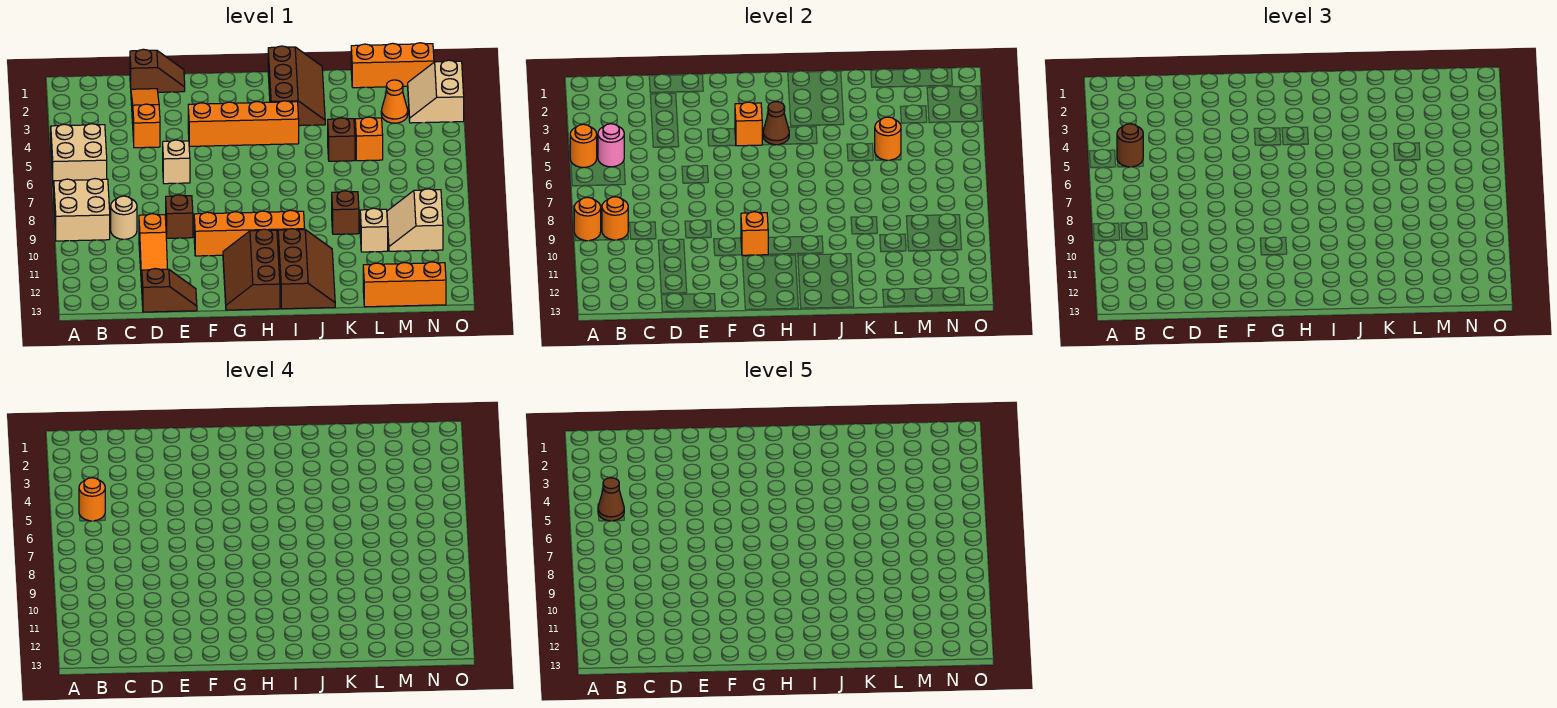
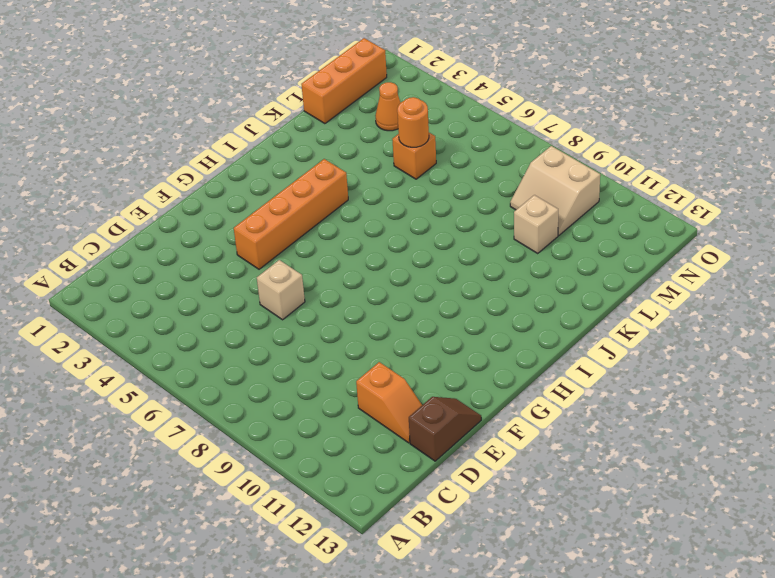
orange 1x2 slope [356,362,422,443] -> orange 1x3 slope [139,214,167,287]
none -> tan 2x2 brick [51,124,107,186]
none -> tan 2x2 brick [54,179,110,241]
none -> tan 1x1 round brick [111,196,137,239]
none -> brown 1x2 slope [130,49,185,92]

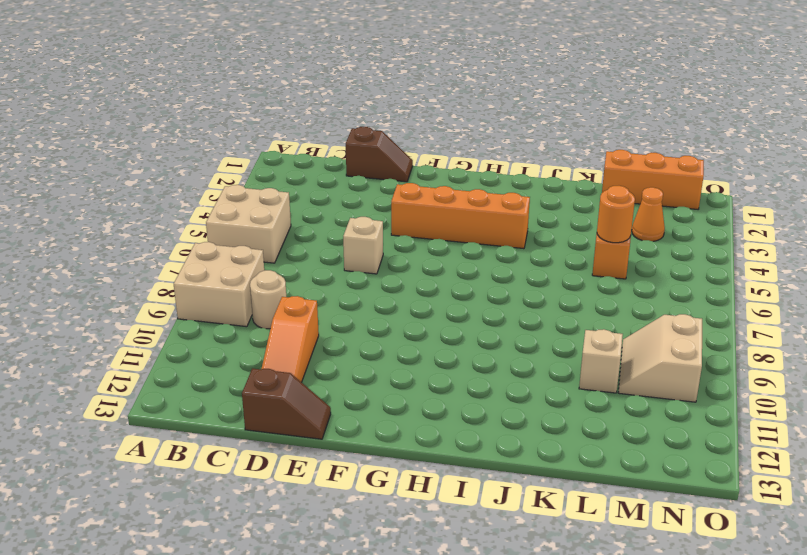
none -> orange 1x3 slope [131,89,160,148]
none -> brown 1x1 brick [166,195,193,238]
none -> orange 1x4 brick [194,210,305,256]
none -> brown 2x3 slope [223,229,280,310]

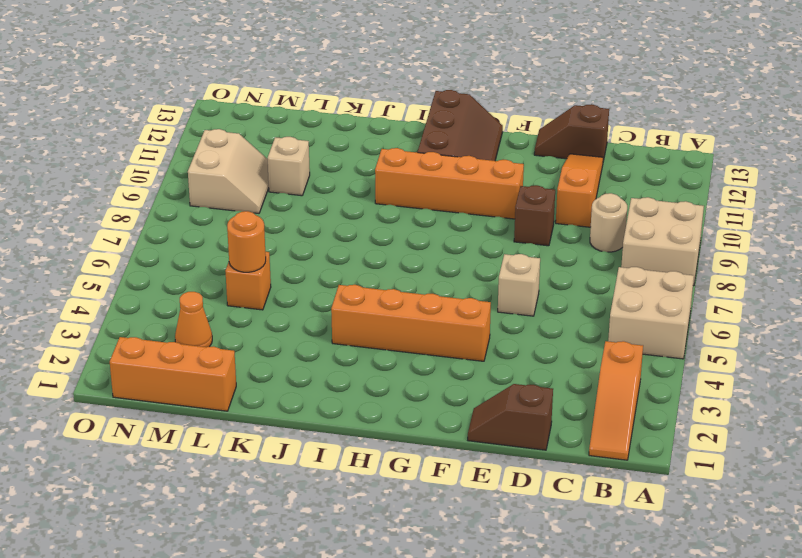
orange 1x3 slope [589,341,643,460] -> orange 1x3 slope moved to [131,89,160,148]
none -> brown 2x3 slope [268,46,325,126]
none -> brown 2x3 slope [278,229,335,309]
none -> brown 1x1 brick [328,118,355,161]
none -> brown 1x1 brick [332,191,359,234]

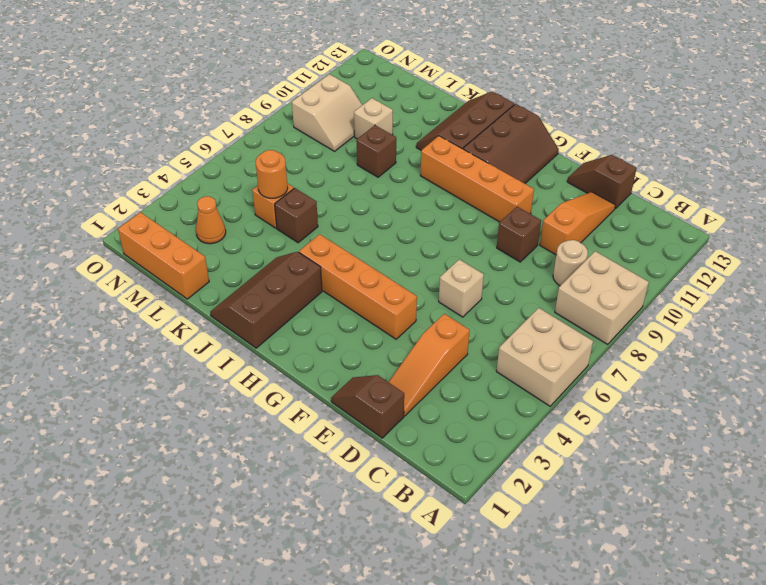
none -> orange 1x3 brick [363,262,446,307]
none -> tan 2x2 slope [408,60,464,123]
none -> orange 1x1 round brick [570,124,597,167]
none -> orange 1x1 round brick [574,197,601,241]

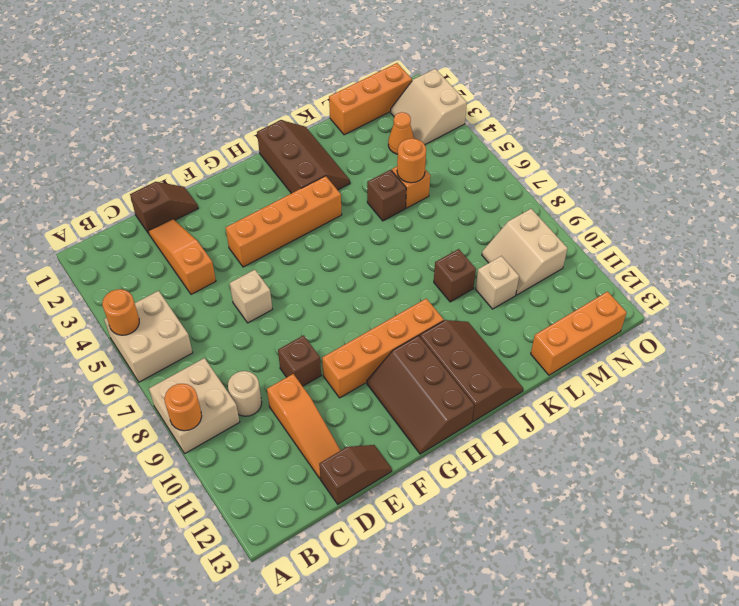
none -> pink 1x1 round brick [598,124,624,167]
none -> orange 1x1 round brick [602,197,628,240]
none -> orange 1x1 brick [735,102,762,146]
none -> orange 1x1 brick [741,212,768,255]

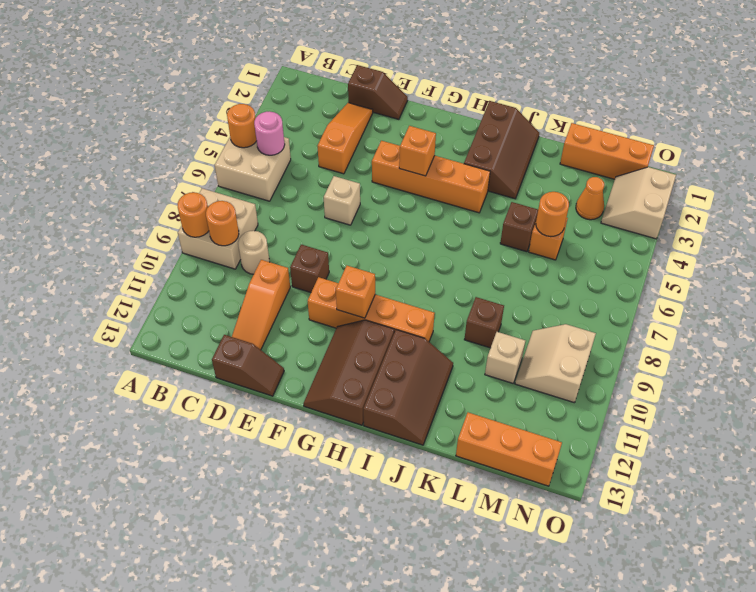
none -> brown 1x1 cone [763,102,789,145]
none -> brown 1x1 round brick [1117,124,1143,167]
none -> orange 1x1 round brick [79,478,105,521]
none -> brown 1x1 cone [598,478,624,521]

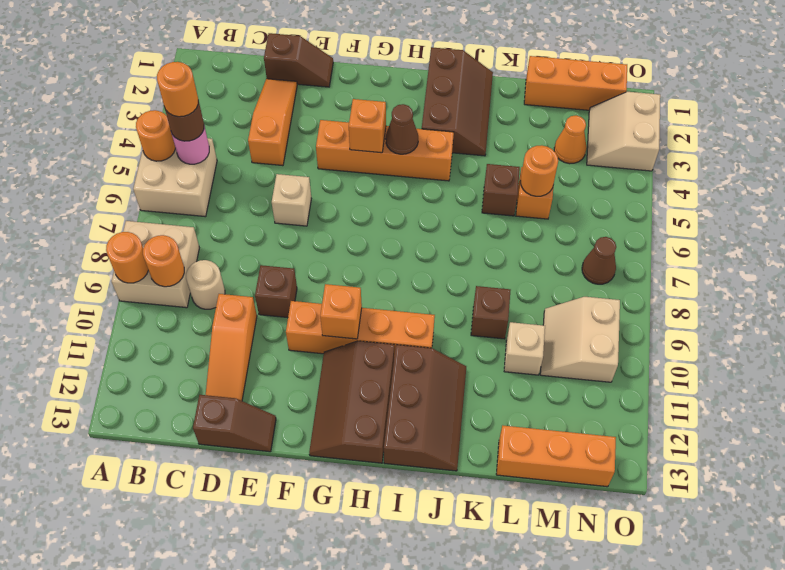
brown 1x1 cone [582,237,616,284] -> brown 1x1 cone moved to [598,478,624,521]

